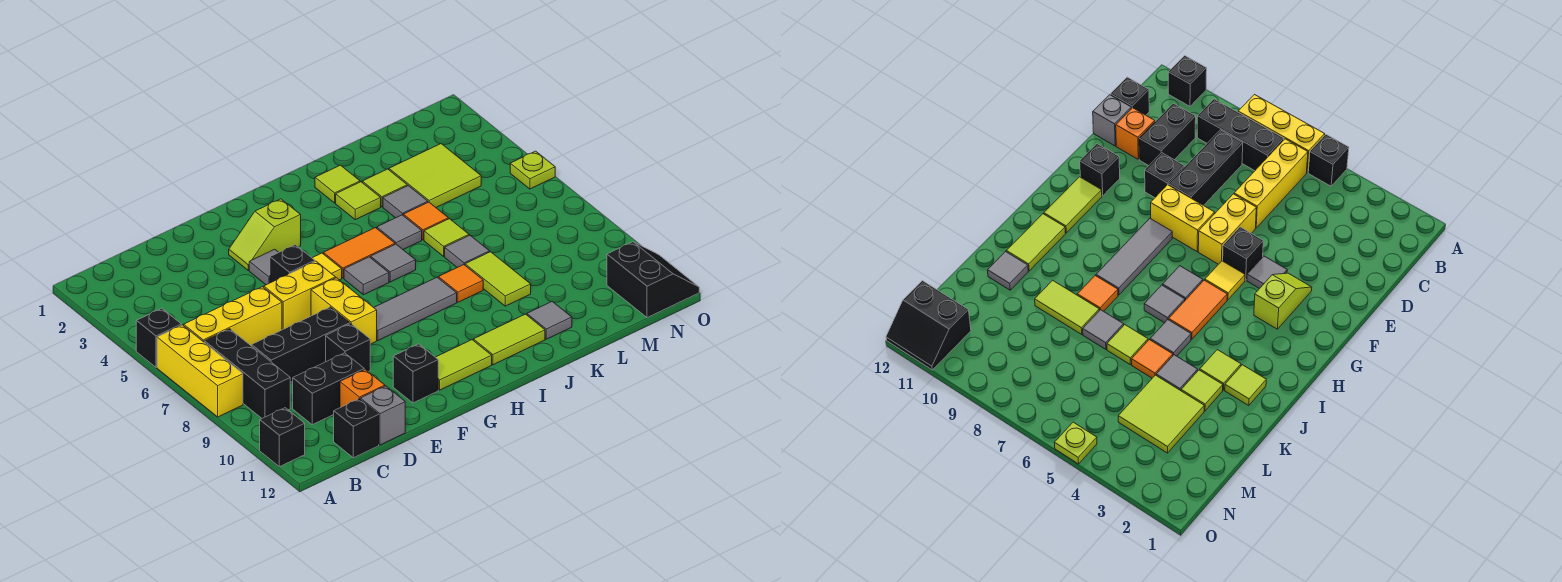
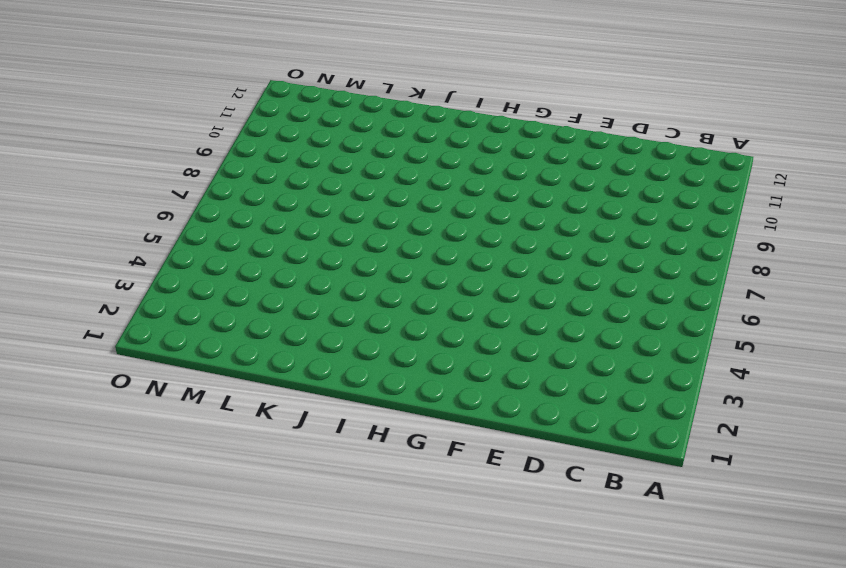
none -> black 1x1 brick [136,308,181,367]
none -> yellow 1x3 brick [157,325,243,417]
none -> black 1x1 brick [260,408,305,467]
none -> yellow 1x3 brick [184,287,282,346]

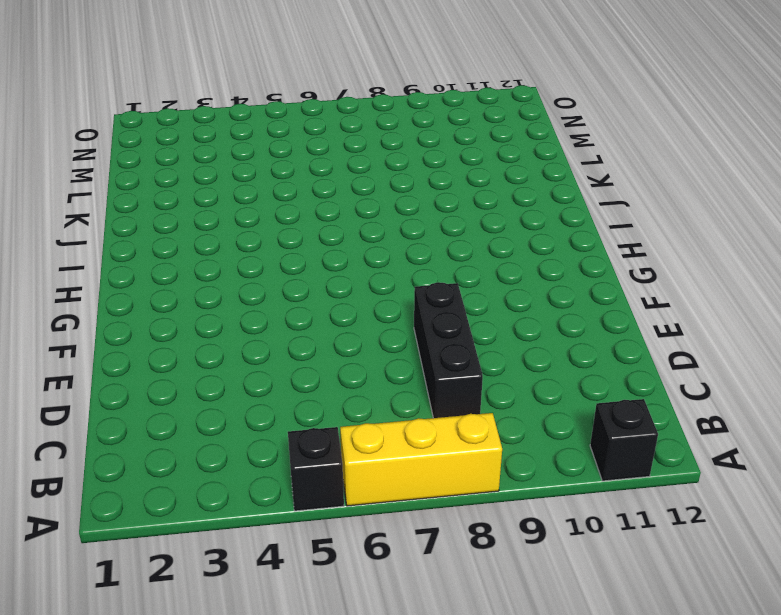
none -> yellow 1x3 brick [184,287,282,346]
none -> black 1x3 brick [204,329,290,418]
none -> black 1x2 brick [293,353,364,425]
none -> black 1x1 brick [334,399,379,458]

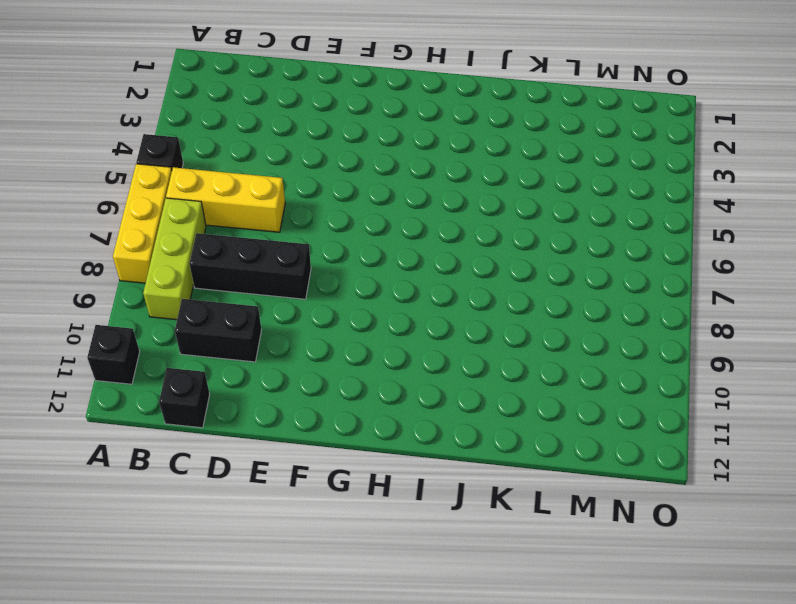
lime 1x3 brick [143,198,206,320] -> black 1x3 brick [204,329,290,418]
none -> orange 1x1 brick [340,369,385,408]
none -> grey 1x1 brick [360,386,405,445]
none -> yellow 1x2 brick [264,261,336,330]
none -> black 1x1 brick [326,324,370,372]

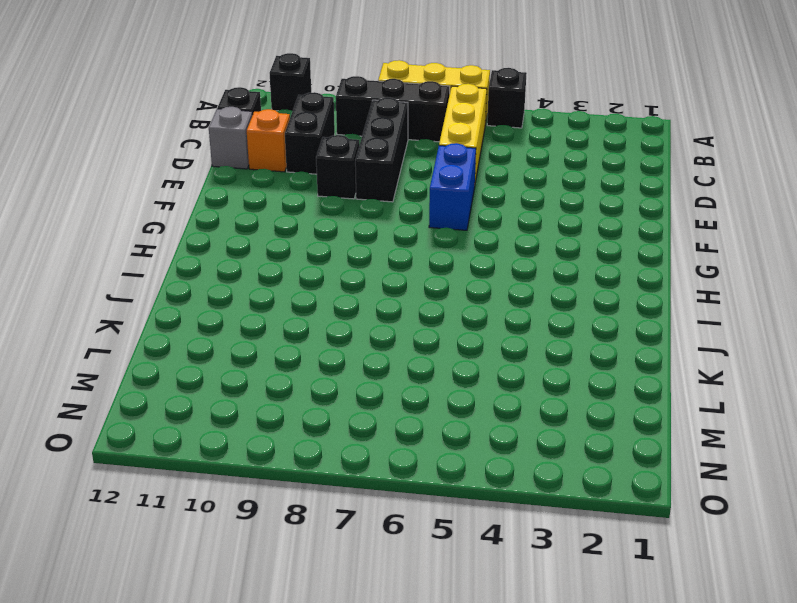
blue 1x2 brick [429,143,476,230] -> yellow 1x2 brick [264,261,336,330]
none -> lime 1x2 slope [229,199,301,271]
none -> grey 1x1 tile [249,249,279,285]
none -> black 1x1 brick [270,245,315,283]
none -> yellow 1x2 brick [311,278,377,344]

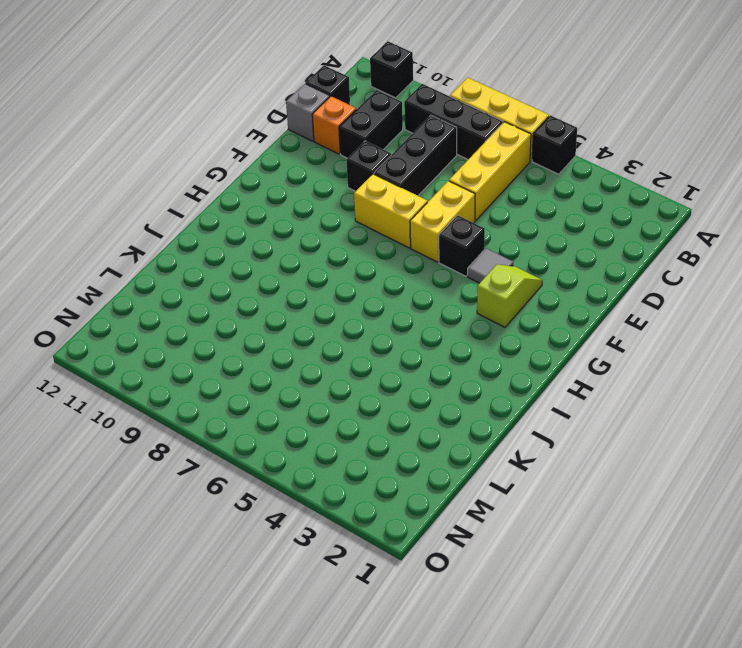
none -> black 1x1 brick [393,344,438,403]
none -> yellow 1x1 tile [313,253,342,280]
none -> grey 1x3 tile [374,277,457,341]
none -> lime 1x2 tile [436,340,492,390]

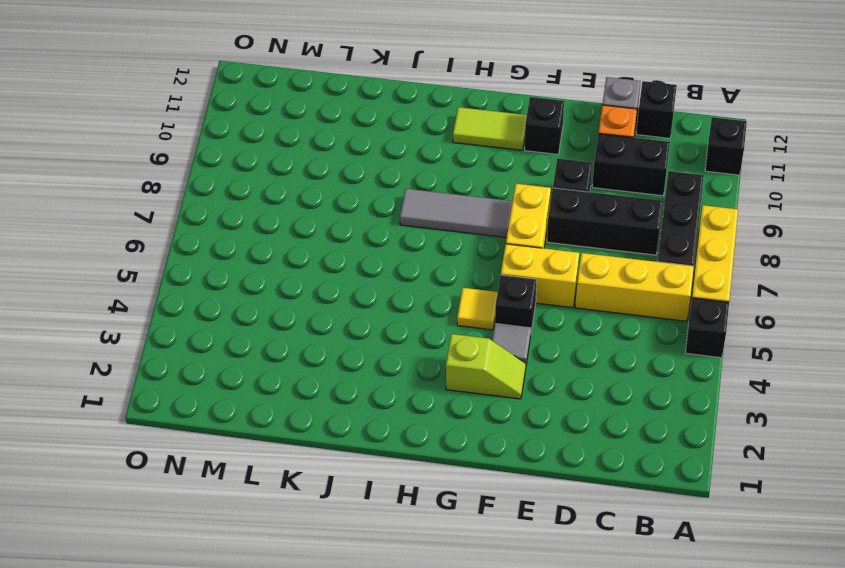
none -> orange 1x2 tile [323,228,395,278]
none -> grey 1x1 tile [344,257,389,295]
none -> grey 1x1 tile [371,244,416,282]
none -> lime 1x2 tile [473,314,545,365]

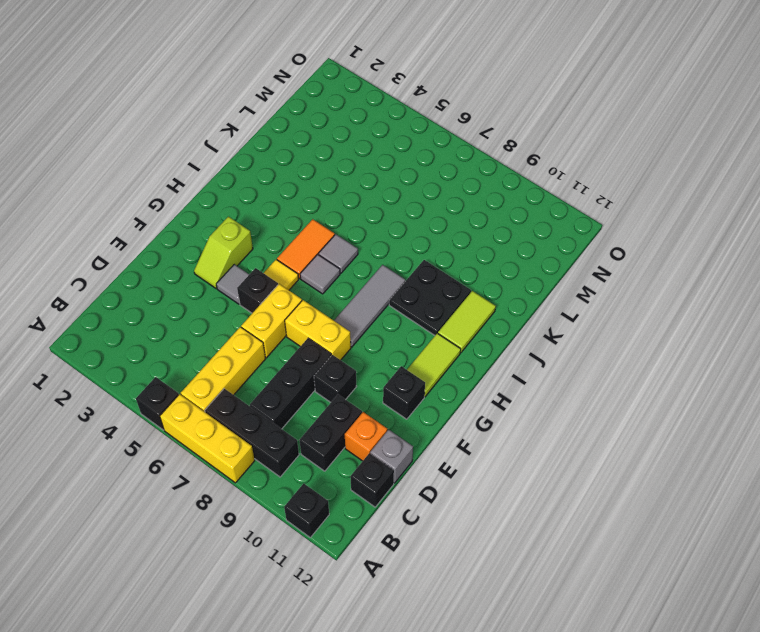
black 2x2 plate [389,260,471,335] -> none
none -> lime 1x1 tile [315,165,360,203]
none -> lime 1x1 tile [336,182,381,220]
none -> grey 1x1 tile [377,215,422,250]
none -> orange 1x1 tile [438,265,483,302]

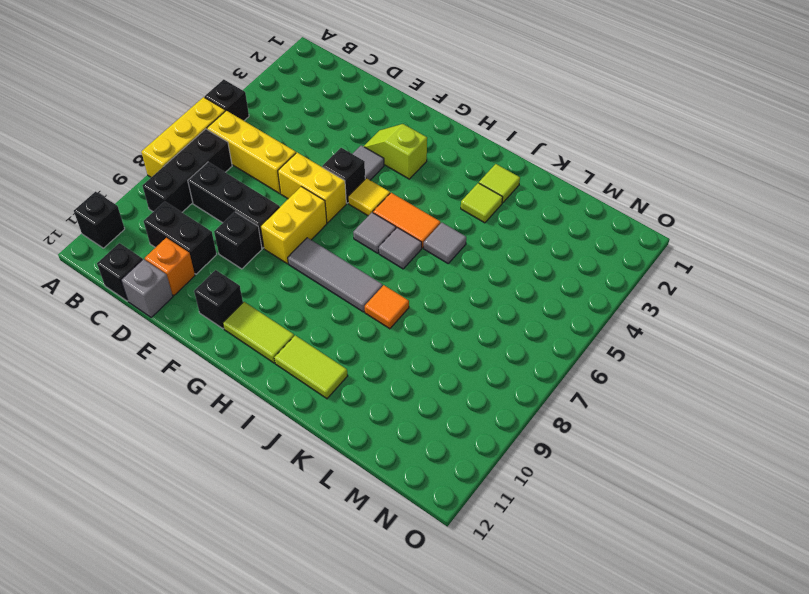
none -> lime 1x1 tile [362,169,407,207]
none -> grey 1x1 tile [383,186,428,218]
none -> orange 1x1 tile [403,202,448,240]
none -> lime 1x1 tile [424,219,469,256]

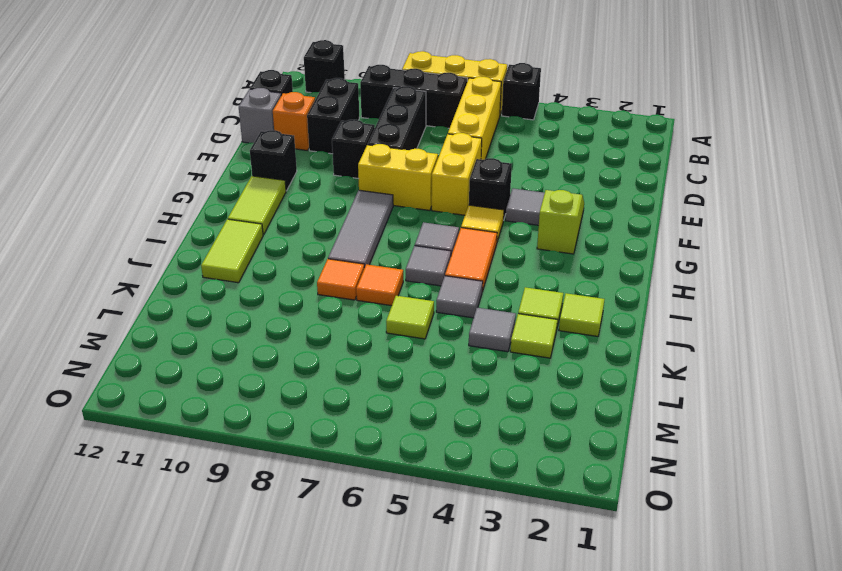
orange 1x1 tile [356,264,403,306] -> orange 1x1 tile moved to [403,202,448,240]
none -> grey 1x1 tile [445,235,490,267]
none -> lime 1x2 tile [465,252,531,306]
none -> grey 1x1 tile [527,302,572,339]
none -> lime 2x2 tile [389,144,481,207]

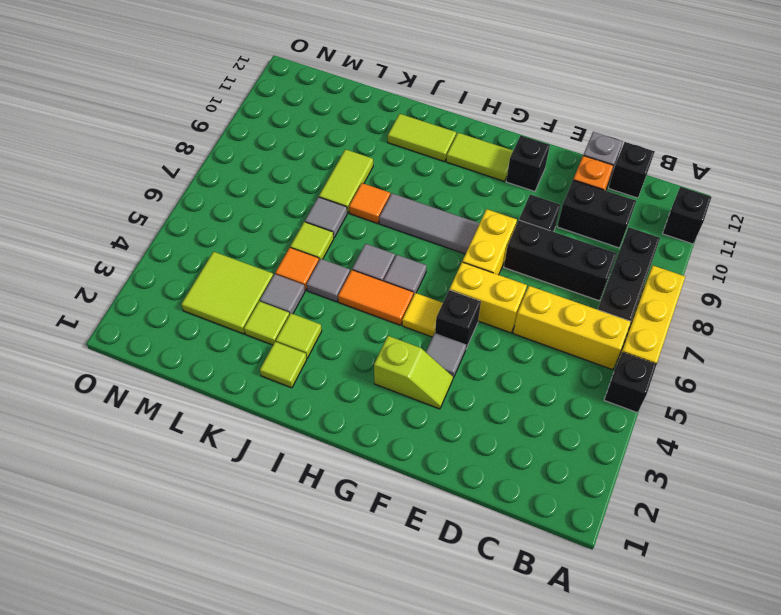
none -> grey 1x1 tile [527,302,572,339]
none -> black 2x2 slope [607,242,699,318]
none -> lime 1x1 plate [510,151,555,189]

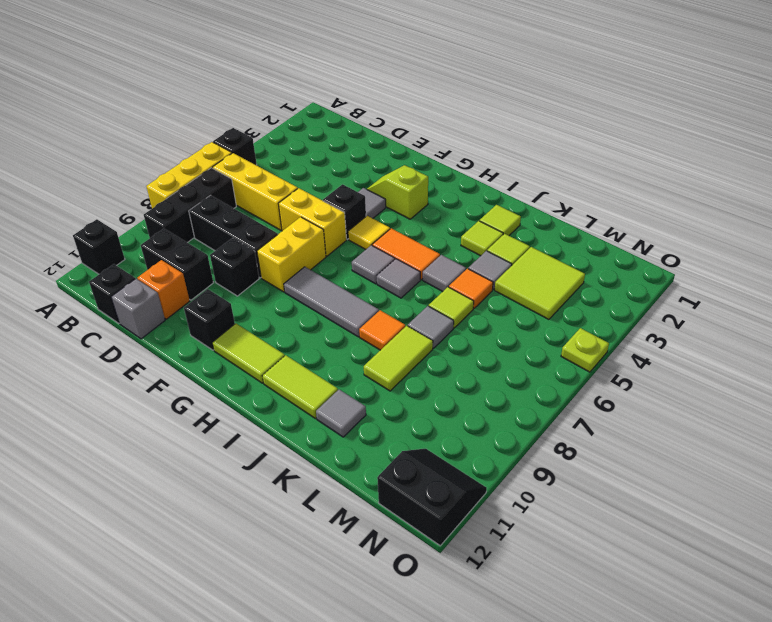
black 2x2 slope [377,449,487,546] -> black 2x2 slope turned to [607,242,699,318]

